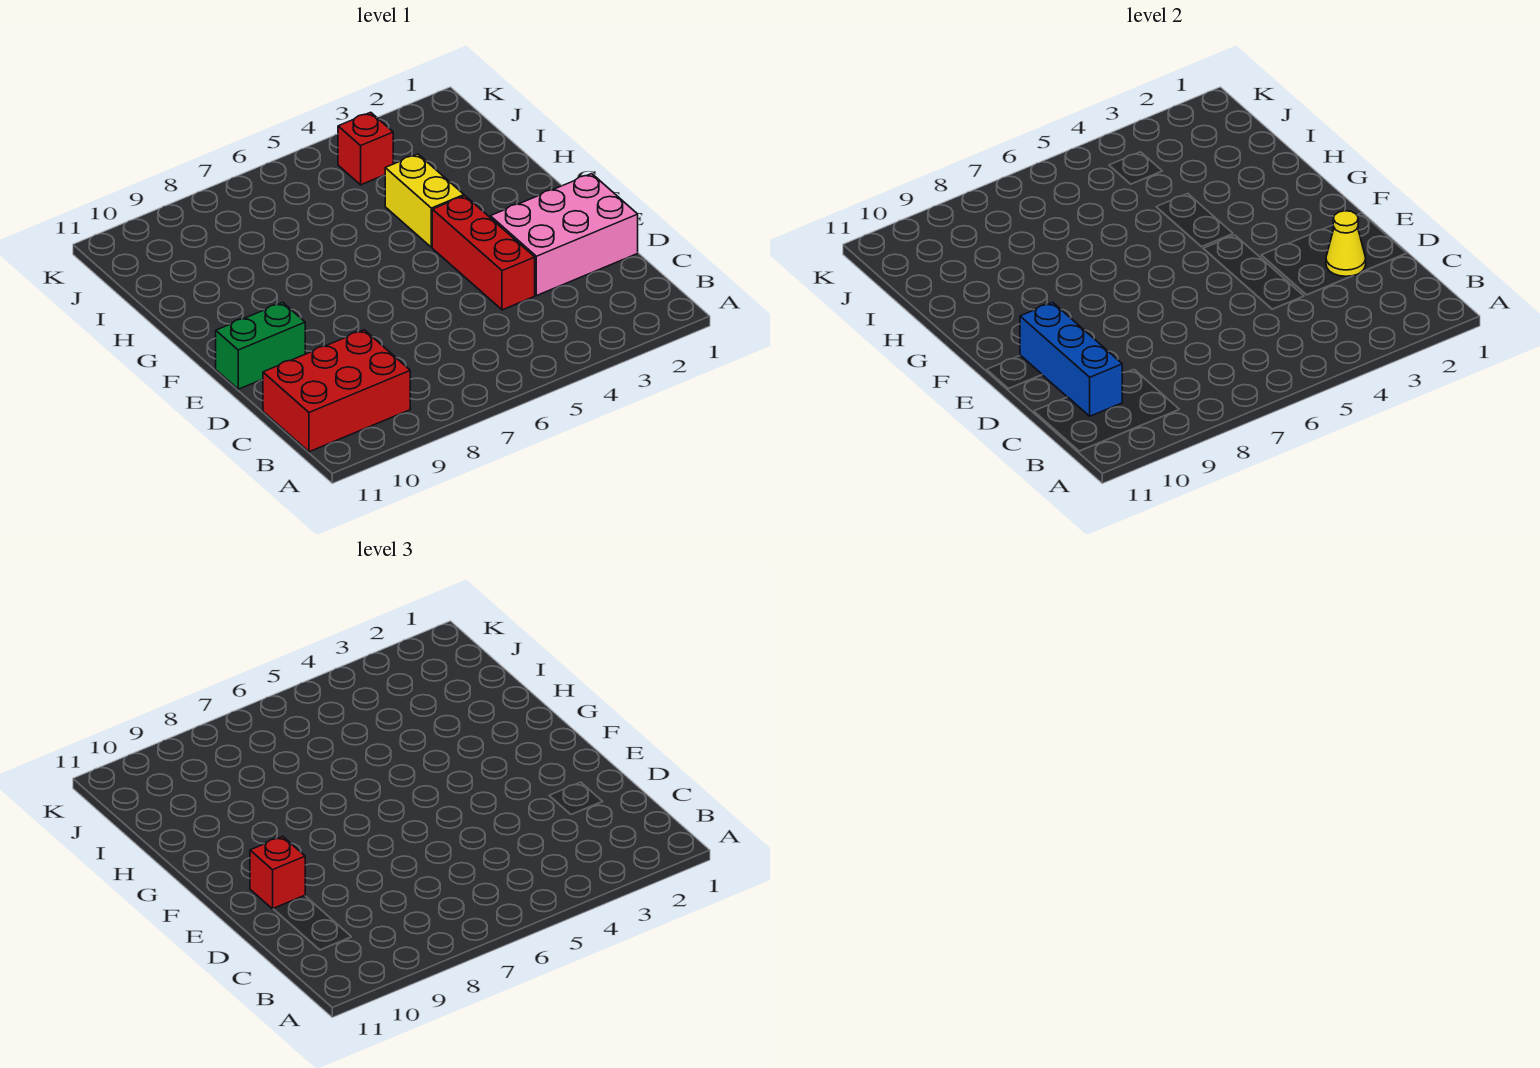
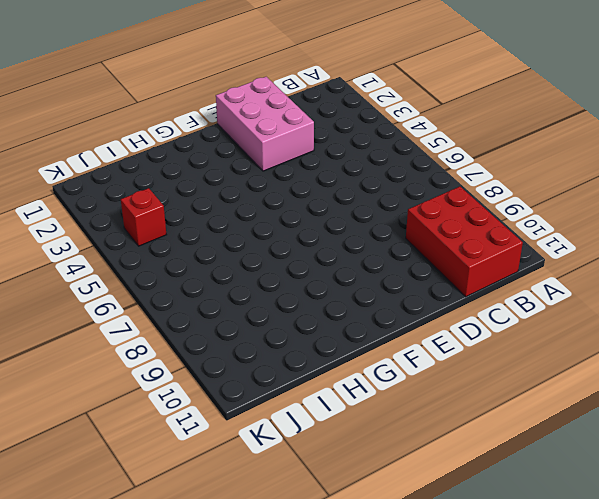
none -> red 1x3 brick [432,196,535,310]
none -> green 1x2 brick [216,302,305,389]

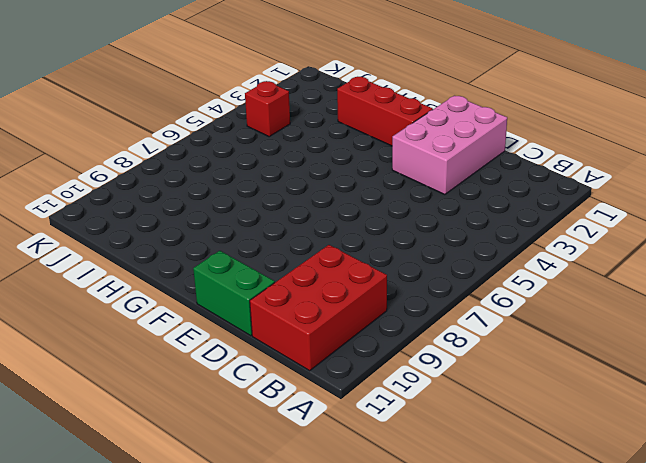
green 1x2 brick [193,251,275,336] -> green 1x2 brick turned to [216,302,305,389]
red 1x3 brick [337,77,433,146] -> red 1x3 brick moved to [432,196,535,310]
none -> yellow 1x2 brick [385,154,464,247]
none -> blue 1x3 brick [1020,302,1122,416]

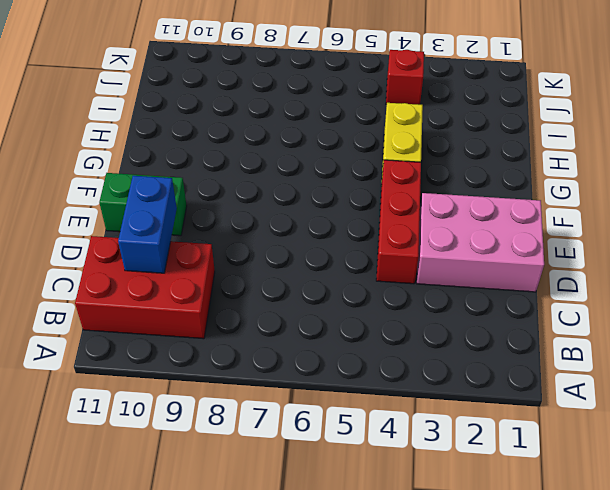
blue 1x2 brick [118,176,177,273] -> blue 1x3 brick [1020,302,1122,416]
none -> yellow 1x1 cone [1326,211,1366,276]
none -> red 1x1 brick [250,836,305,909]

